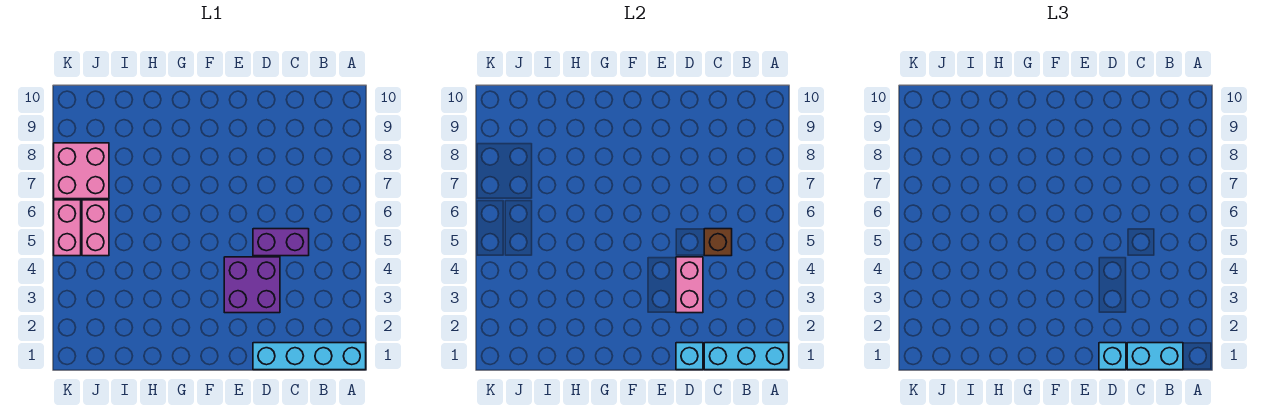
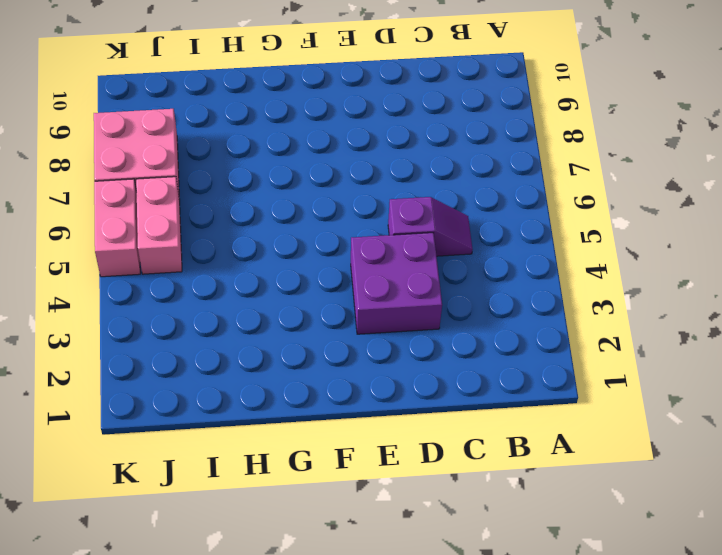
purple 1x2 slope [388,197,473,256] -> purple 1x2 brick [253,229,309,256]
none -> cyan 1x4 brick [253,343,366,370]
none -> cyan 1x3 brick [704,343,789,370]
none -> brown 1x1 brick [704,229,732,256]

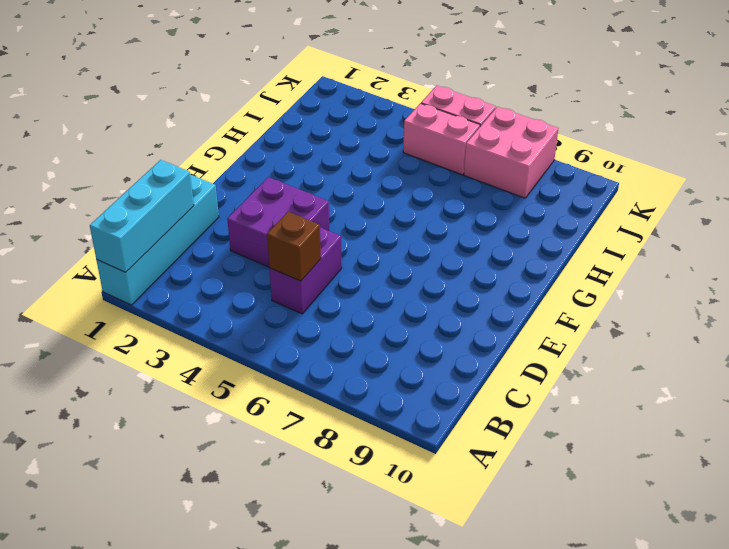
none -> cyan 1x1 brick [676,343,703,370]
none -> pink 1x2 brick [676,257,703,313]
none -> cyan 1x2 brick [1127,343,1183,370]

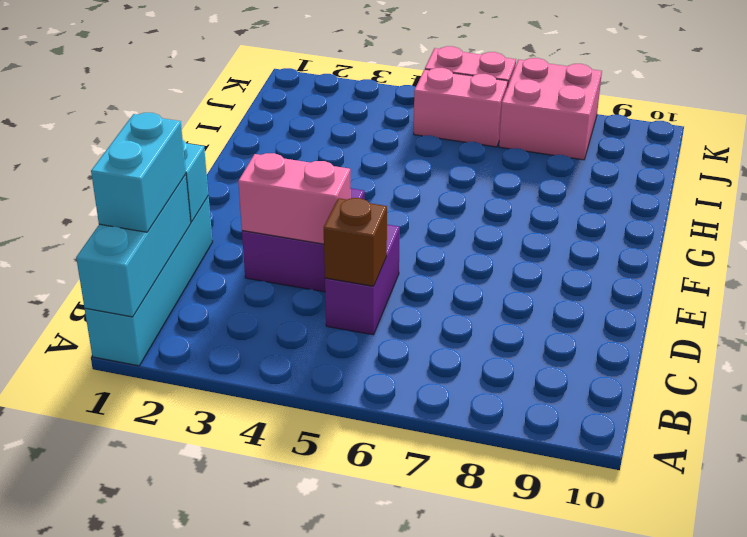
none -> cyan 1x1 brick [1099,343,1126,370]

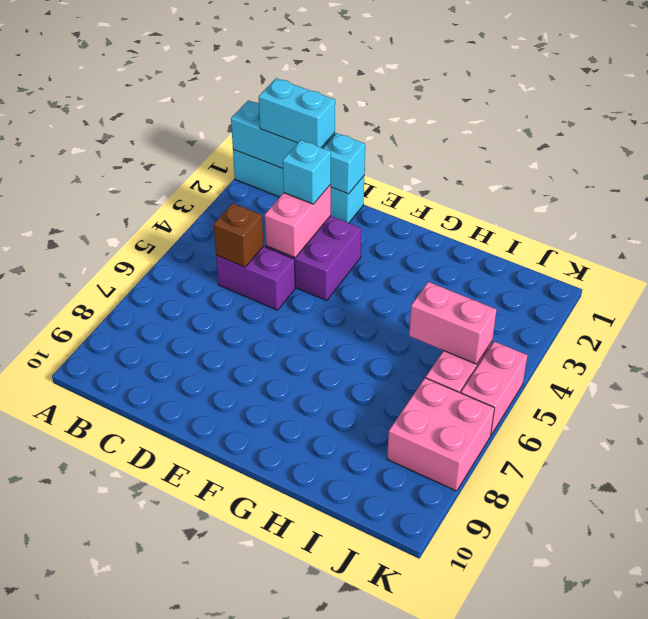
cyan 1x1 brick [283,140,331,204] -> cyan 1x1 brick moved to [1099,343,1126,370]
pink 1x2 brick [409,282,497,364] -> none

